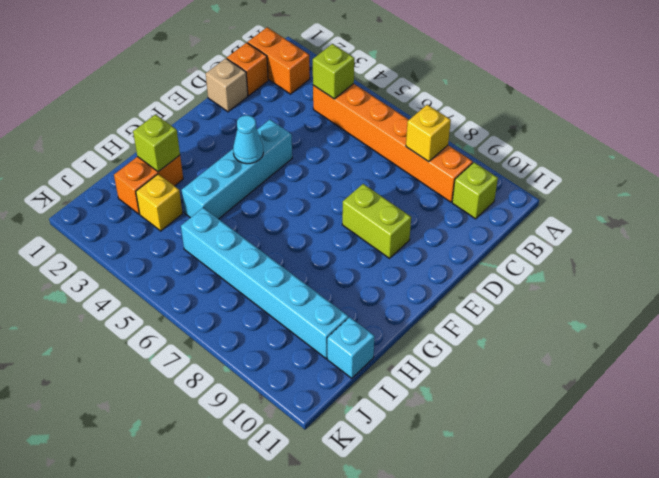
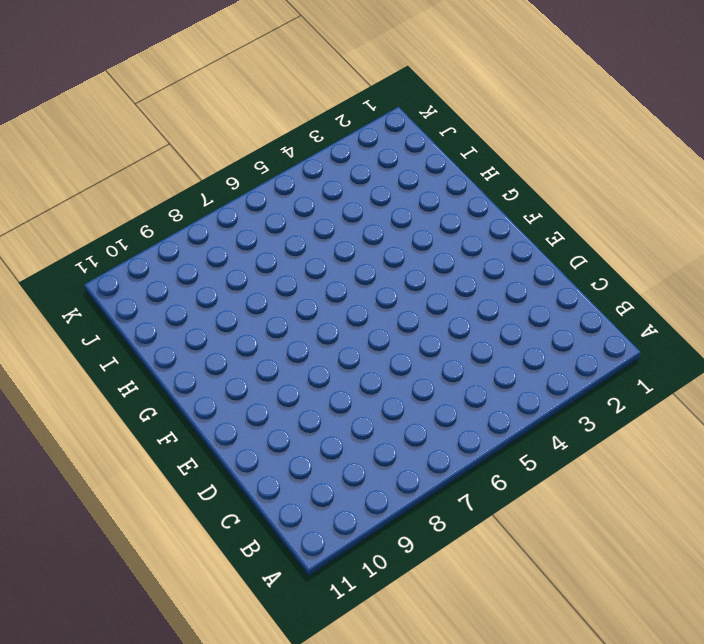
none -> orange 1x2 brick [248,27,310,94]
none -> orange 1x6 brick [313,84,473,202]
none -> lime 1x1 brick [452,162,498,219]

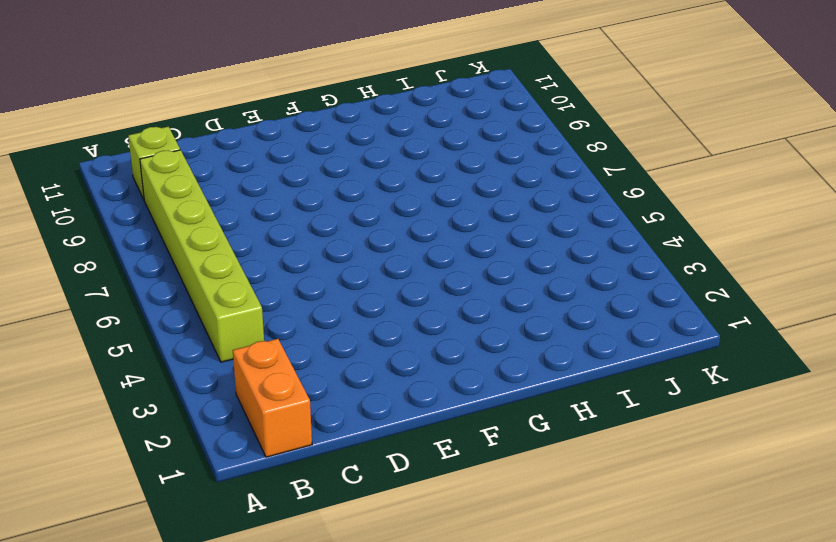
lime 1x6 brick [140,150,264,362] -> orange 1x6 brick [313,84,473,202]
none -> orange 1x1 brick [227,43,268,96]
none -> tan 1x1 brick [206,58,248,112]
none -> cyan 1x4 brick [182,120,292,219]

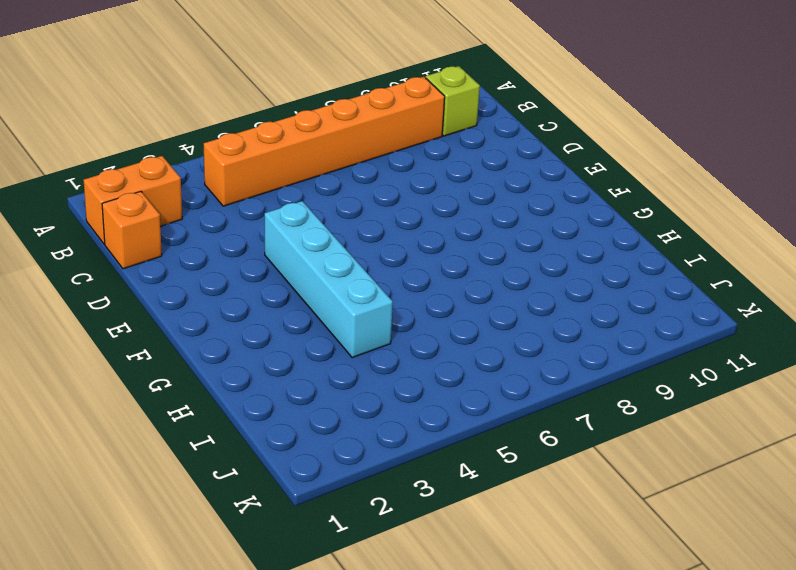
none -> tan 1x1 brick [206,58,248,112]
none -> lime 1x2 brick [342,184,411,258]
none -> orange 1x2 brick [114,155,183,214]

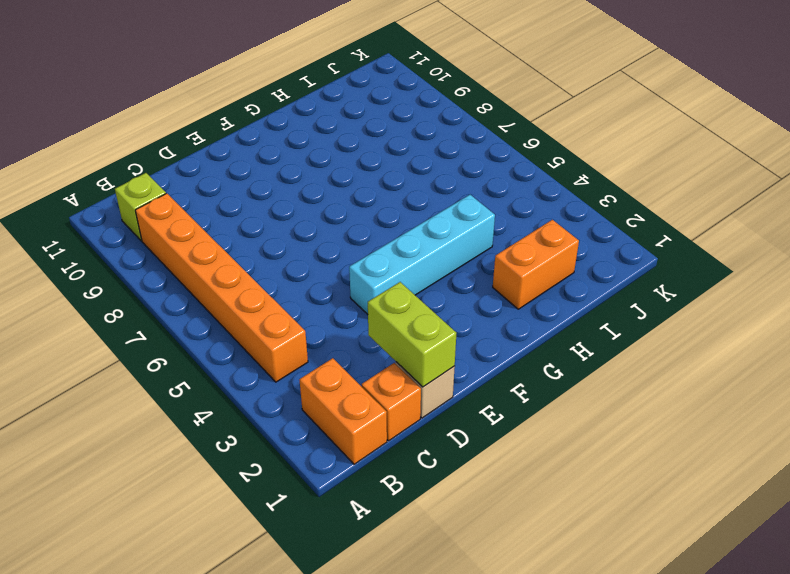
lime 1x2 brick [368,282,456,387] -> lime 1x2 brick moved to [342,184,411,258]
none -> yellow 1x1 brick [136,174,183,231]
none -> cyan 1x6 brick [181,208,348,359]
none -> cyan 1x1 brick [327,317,375,378]

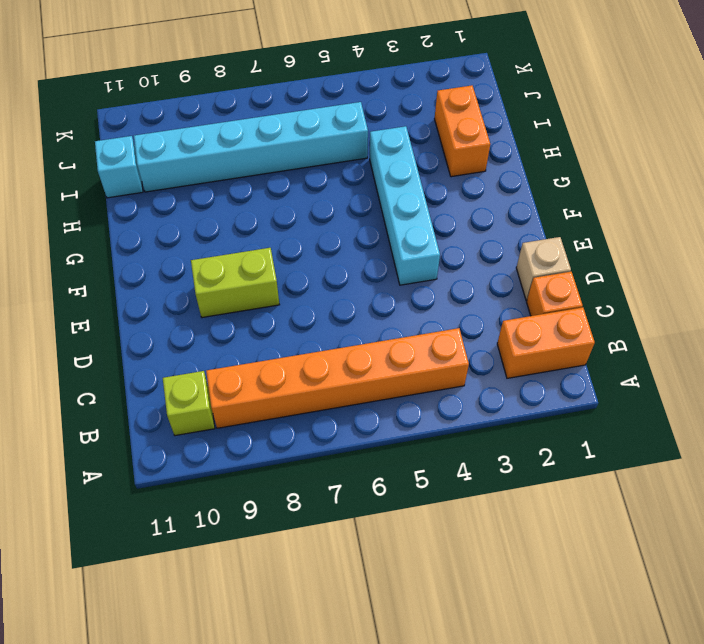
none -> yellow 1x1 brick [136,174,183,231]
none -> lime 1x1 brick [313,44,354,99]
none -> yellow 1x1 brick [406,105,451,162]

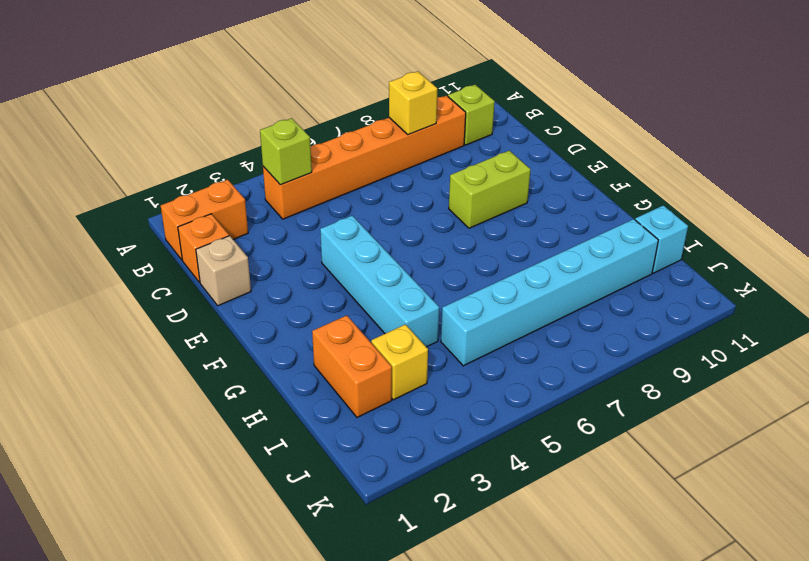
none -> cyan 1x1 cone [233,115,263,164]
none -> lime 1x1 brick [133,114,180,172]

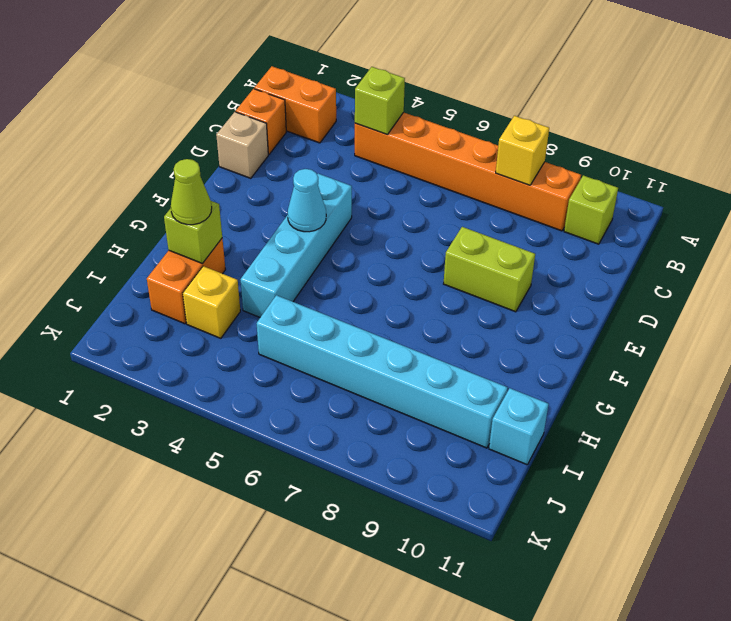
lime 1x1 cone [171,159,212,225] -> none

